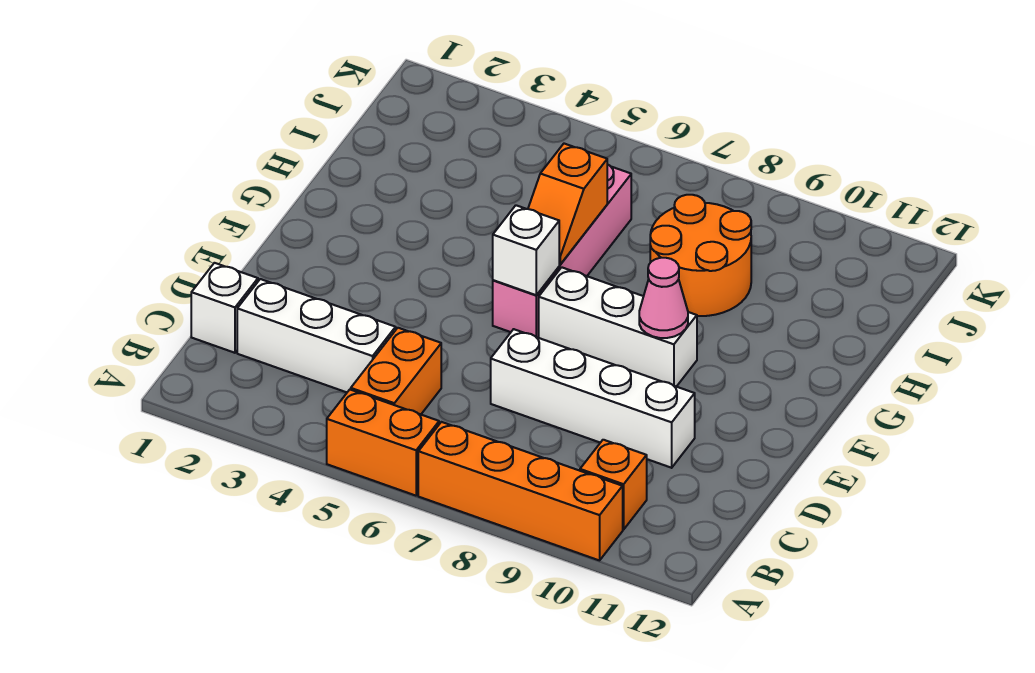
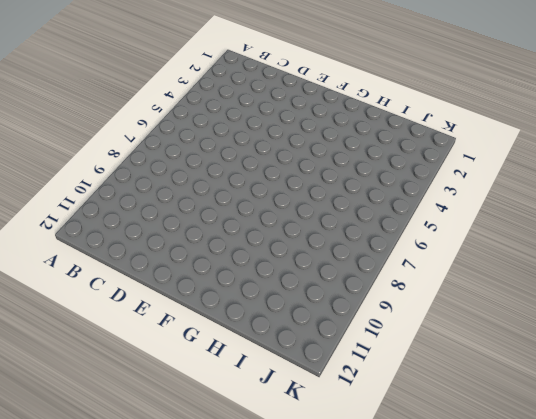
none -> orange 1x2 brick [327,390,439,496]
none -> orange 1x4 brick [418,422,623,560]
none -> orange 1x2 brick [351,328,441,414]

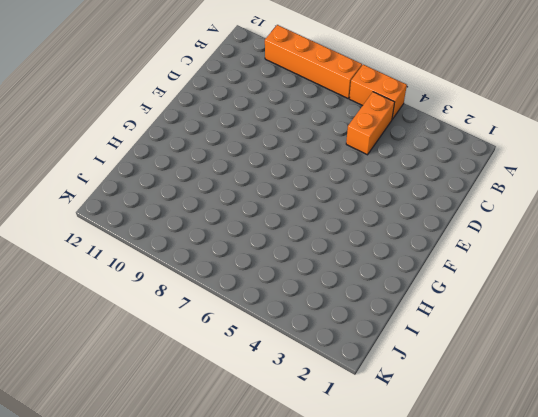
none -> orange 1x1 brick [580,440,647,530]
none -> white 1x1 brick [191,263,258,353]
none -> white 1x3 brick [237,279,396,392]

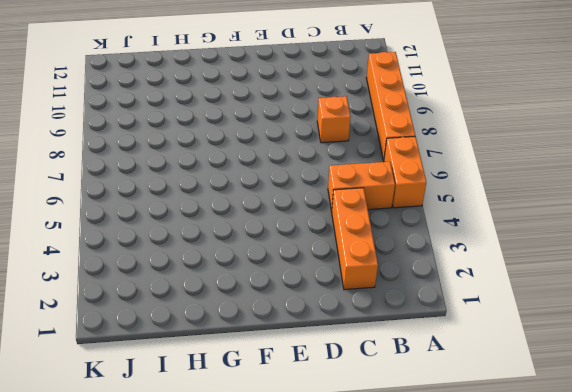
orange 1x3 brick [332,188,378,290] -> white 1x3 brick [237,279,396,392]
orange 1x1 brick [317,96,351,143] -> orange 1x1 brick moved to [580,440,647,530]
none -> white 1x1 brick [191,263,258,353]
none -> white 1x4 brick [491,329,695,468]
none -> pink 1x4 brick [493,164,631,338]

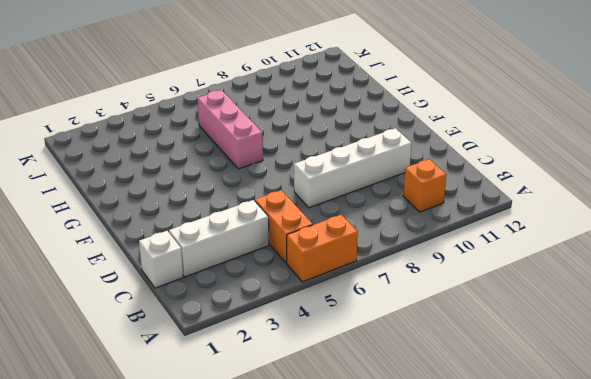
pink 1x3 brick [197,90,263,169] -> pink 1x4 brick [493,164,631,338]
none -> orange 1x4 brick [418,422,623,560]
none -> white 1x3 brick [539,267,697,387]
none -> orange 2x2 round brick [650,195,751,316]

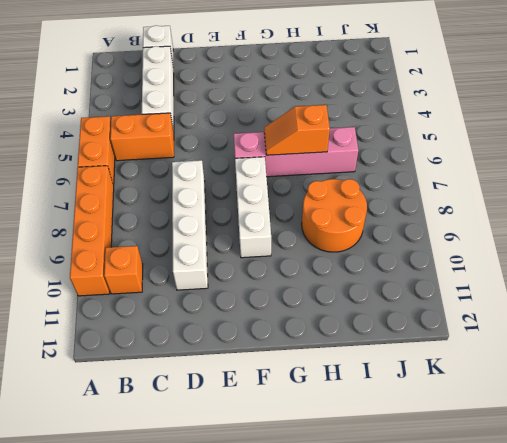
none -> white 1x1 brick [493,205,559,295]
none -> pink 1x1 cone [639,258,688,338]

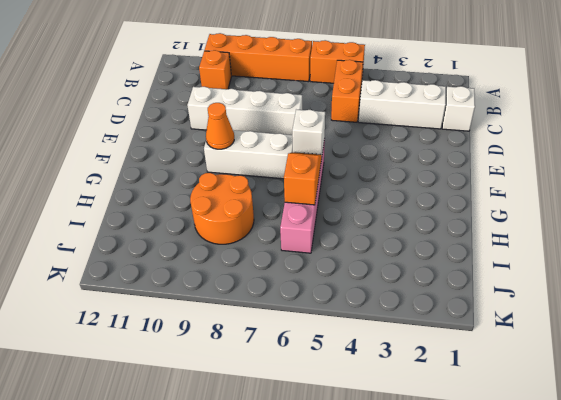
orange 1x1 cone [206,103,234,149] -> pink 1x1 cone [639,258,688,338]

